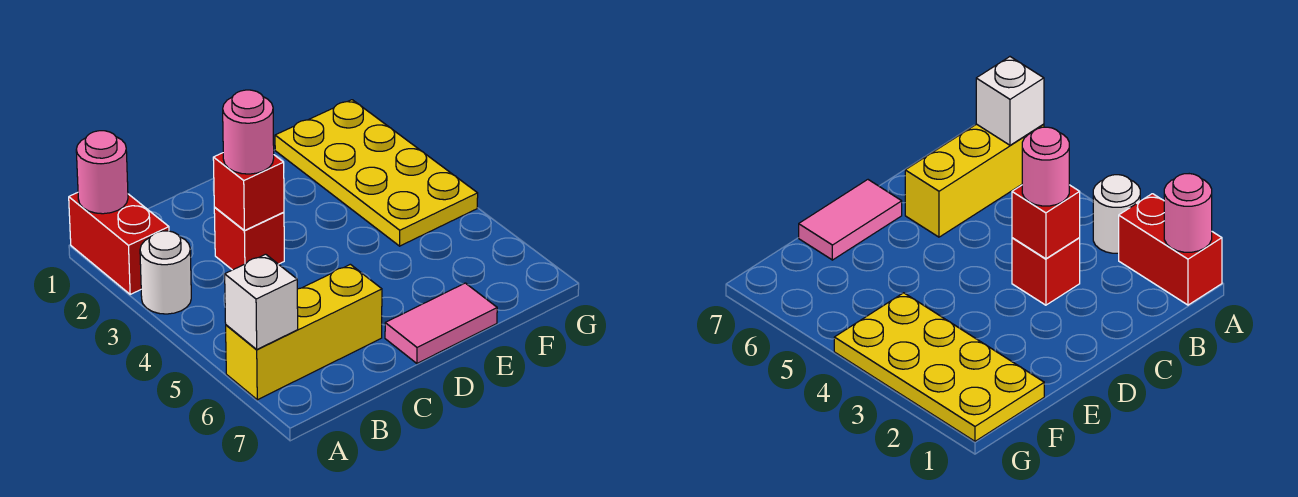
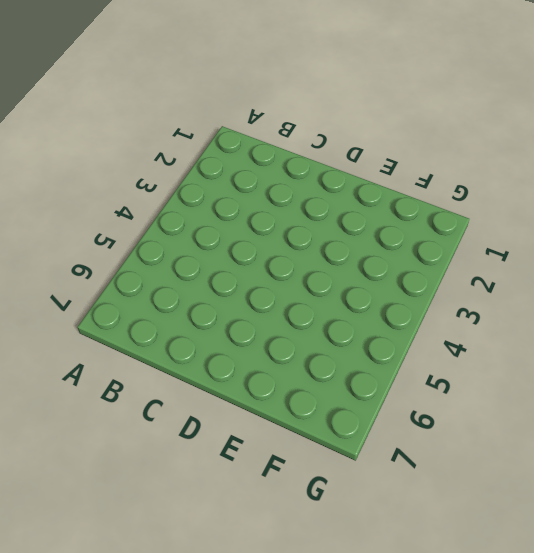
none -> red 1x2 brick [69,193,169,294]
none -> white 1x1 round brick [140,231,191,314]

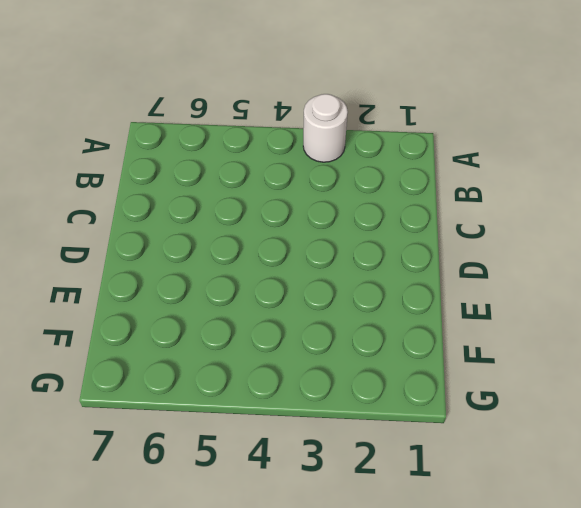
none -> red 1x2 brick [69,193,169,294]
none -> yellow 1x3 brick [226,264,382,400]

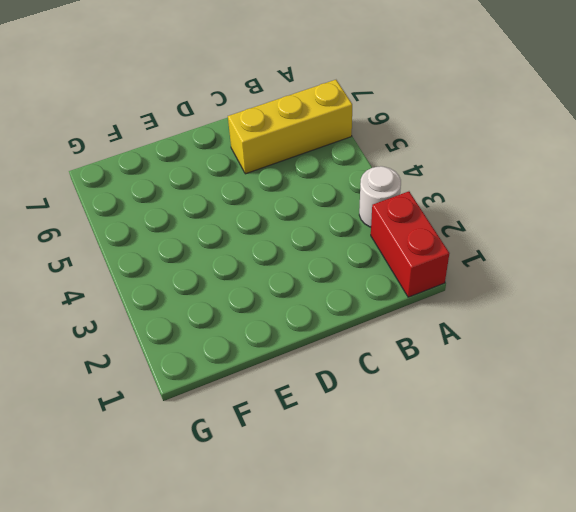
none -> red 1x1 brick [214,208,284,270]
none -> pink 1x2 tile [385,283,497,363]

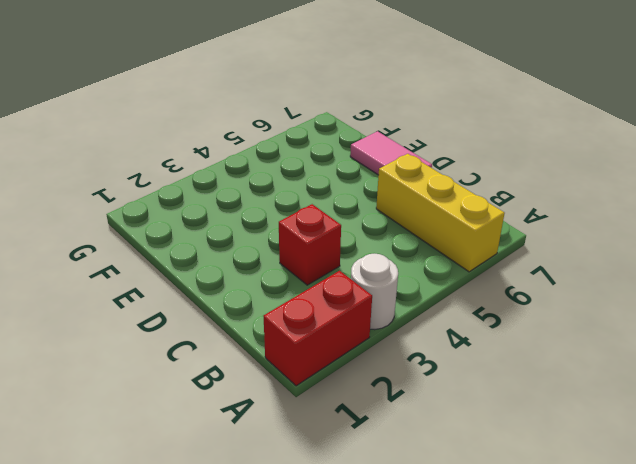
none -> yellow 2x4 plate [275,100,478,246]
none -> pink 1x1 round brick [76,131,128,214]

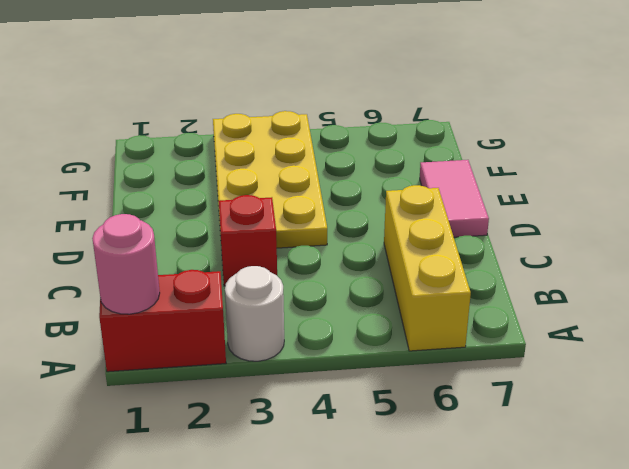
yellow 2x4 plate [213,111,327,248] -> yellow 2x4 plate turned to [275,100,478,246]
none -> white 1x1 brick [225,254,298,350]
none -> red 1x1 brick [213,153,284,230]

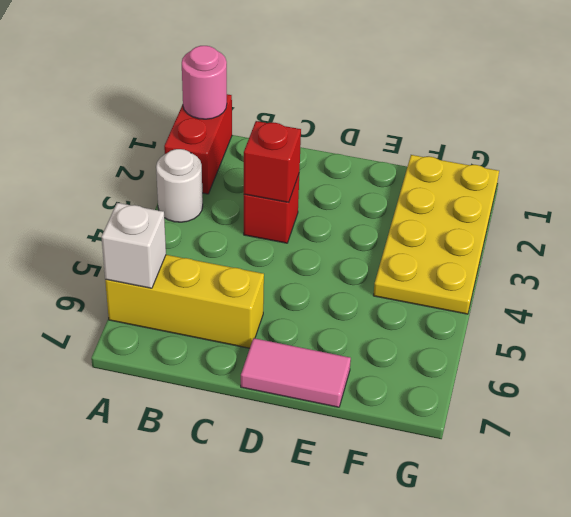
none -> pink 1x1 round brick [223,90,274,174]

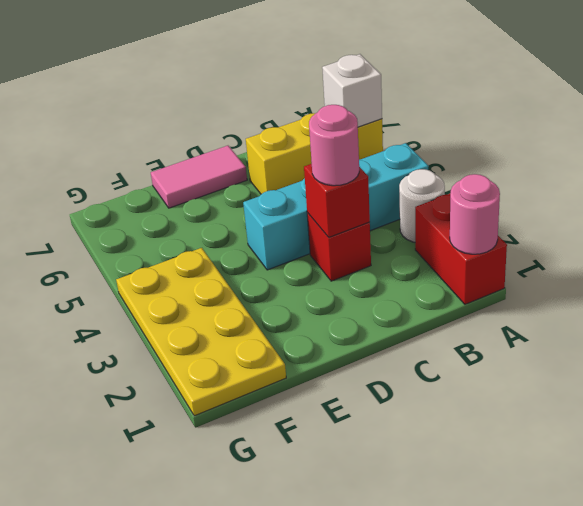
cyan 1x4 brick [243,143,429,270] -> none

